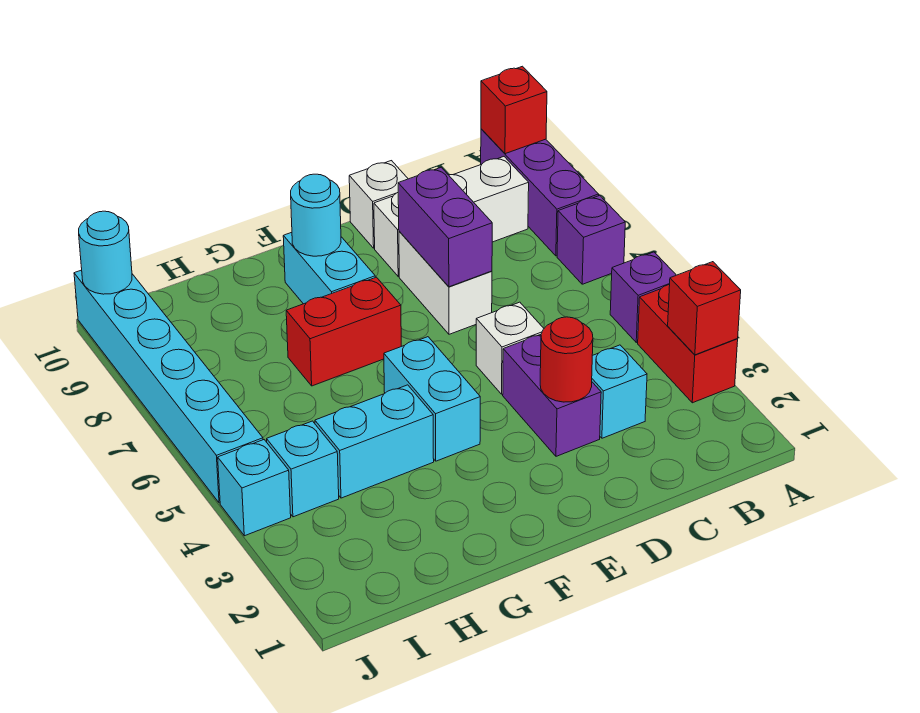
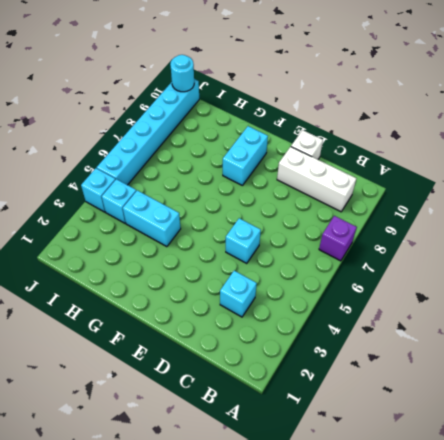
cyan 1x1 brick [226,218,261,263] -> white 1x1 brick [476,302,544,394]
none -> red 1x2 brick [638,285,738,403]
none -> purple 1x1 brick [610,252,676,342]
none -> purple 1x3 brick [481,129,599,256]

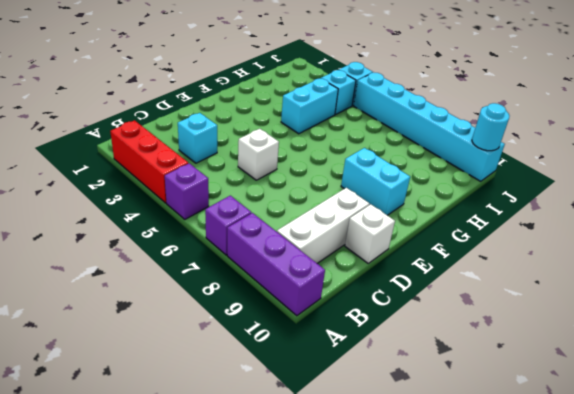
red 1x3 brick [110,120,188,203] -> red 1x2 brick [638,285,738,403]
none -> purple 1x2 brick [503,334,601,456]
none -> white 1x2 brick [399,231,492,334]
none -> cyan 1x2 brick [384,337,480,461]

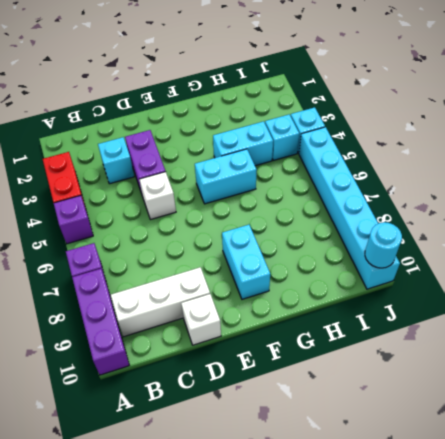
cyan 1x2 brick [195,149,257,204] -> cyan 1x2 brick turned to [384,337,480,461]
none -> white 1x2 brick [399,231,492,334]
none -> red 1x2 brick [286,277,401,386]
none -> red 1x1 brick [668,262,741,355]

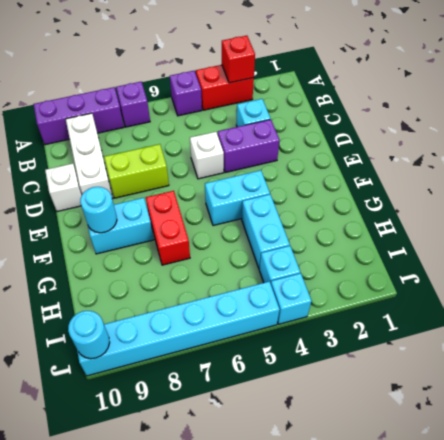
lime 1x2 brick [104,144,169,198] -> white 1x2 brick [399,231,492,334]
none -> red 1x1 brick [481,66,547,154]
none -> red 1x1 round brick [540,317,593,402]
none -> purple 1x2 brick [398,167,492,287]

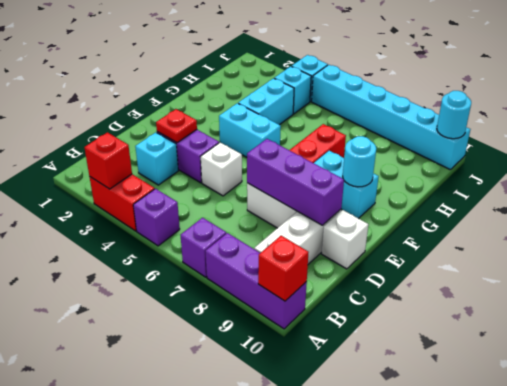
red 1x1 plate [156,109,197,143] -> red 1x1 round brick [540,317,593,402]
purple 1x3 brick [247,139,344,225] -> purple 1x2 brick [398,167,492,287]

